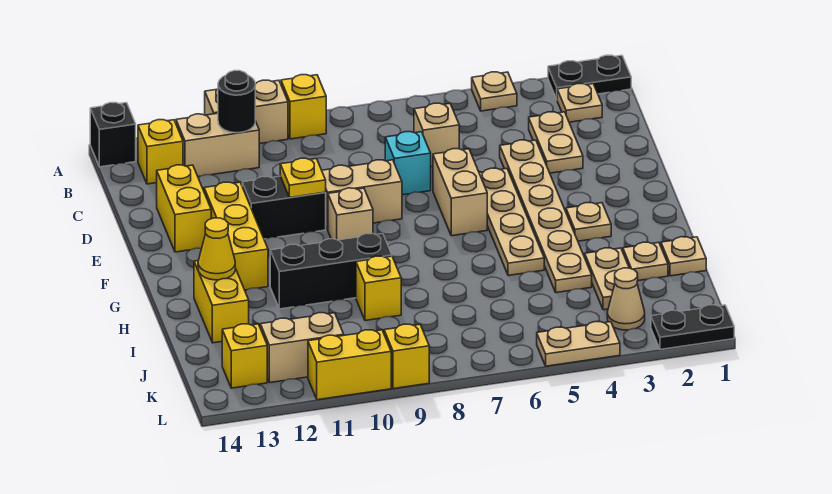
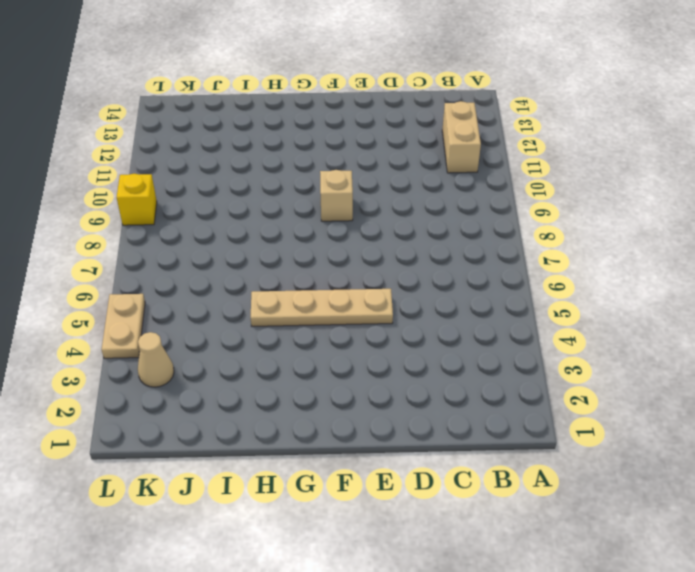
none -> black 1x2 plate [548,55,631,99]
none -> tan 1x1 plate [472,72,517,111]
none -> yellow 1x1 brick [281,75,326,139]
none -> tan 1x2 brick [205,80,288,144]

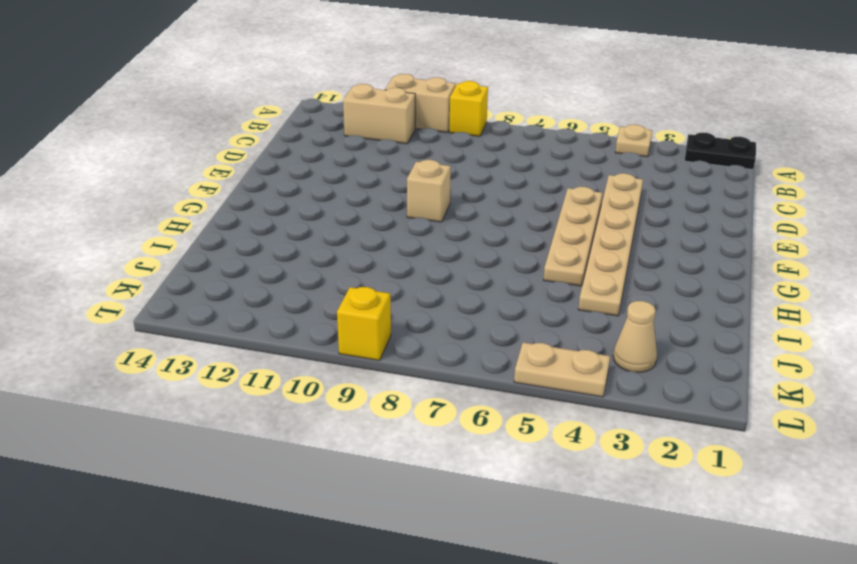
none -> black 1x1 brick [90,103,136,167]
none -> tan 1x1 plate [557,84,602,122]
none -> yellow 1x1 brick [138,120,183,184]
none -> tan 1x2 plate [529,112,583,173]

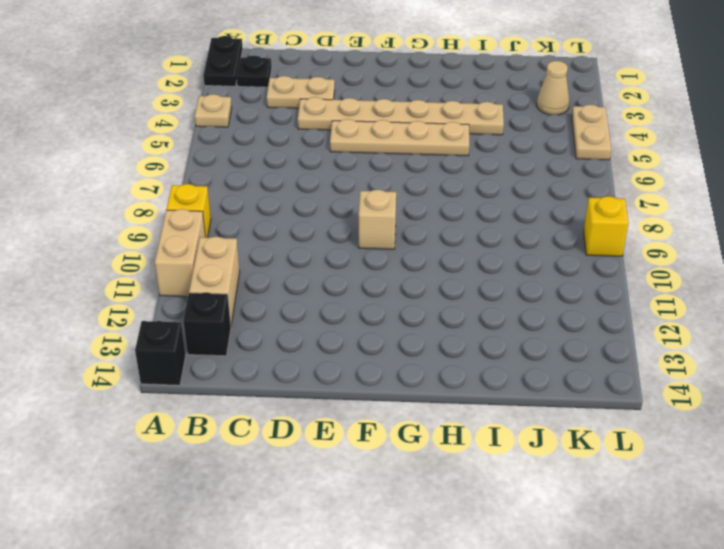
black 1x1 plate [237,56,272,87] -> tan 1x1 plate [557,84,602,122]
black 1x1 brick [184,292,231,356] -> yellow 1x1 brick [138,120,183,184]
none -> tan 1x1 brick [414,103,459,167]
none -> cyan 1x1 brick [385,132,431,195]
none -> yellow 1x2 brick [157,165,211,252]
none -> tan 1x2 brick [433,149,487,236]

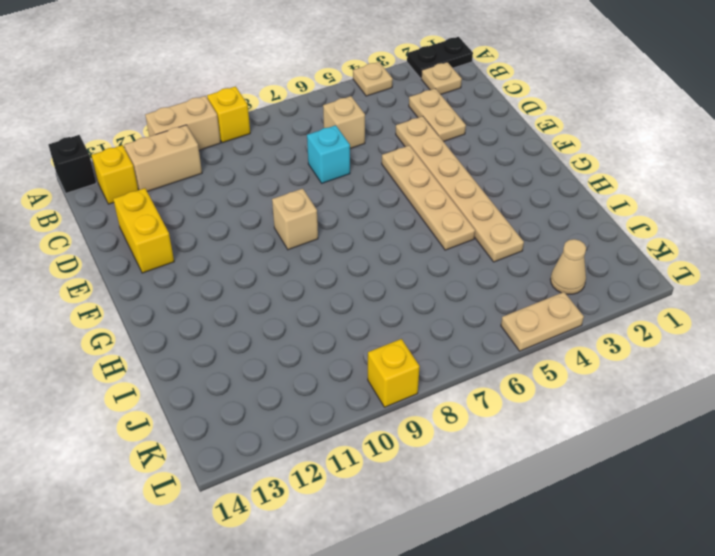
none -> tan 1x2 brick [433,149,487,236]
none -> tan 1x2 brick [322,160,402,230]
none -> black 1x2 brick [242,176,326,239]
none -> yellow 1x3 brick [204,182,268,290]

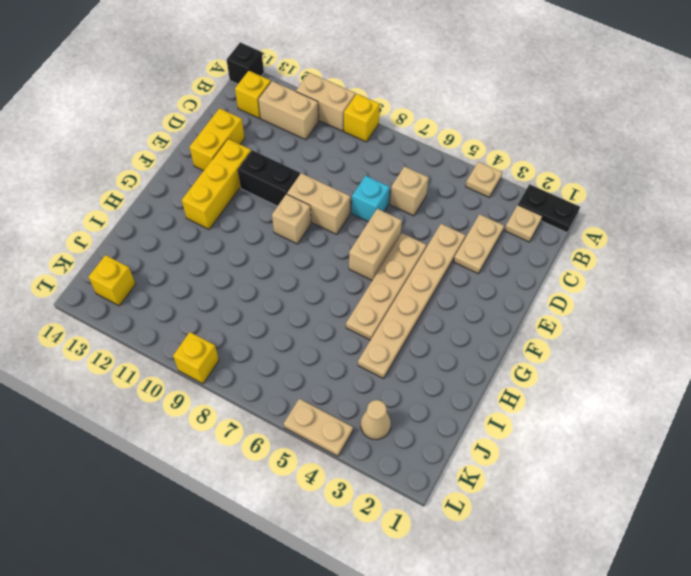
none -> tan 1x1 plate [566,203,611,241]
none -> black 1x3 brick [270,234,392,309]
none -> yellow 1x2 brick [194,261,249,343]
none -> tan 1x1 plate [661,237,706,276]

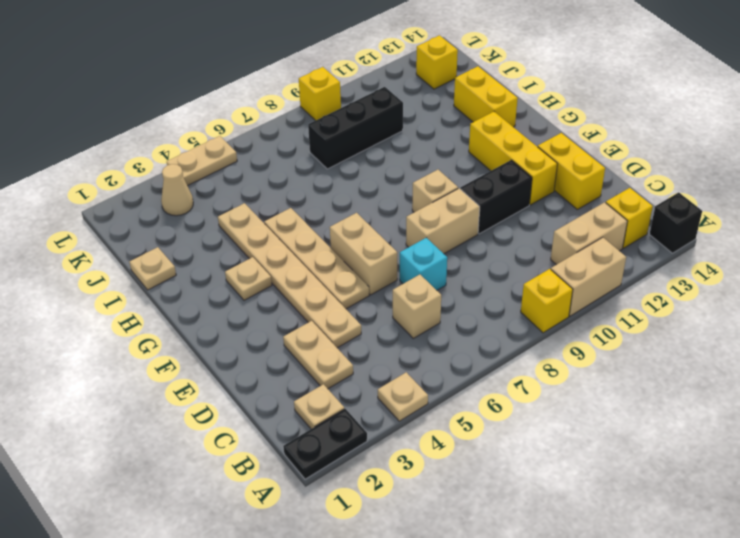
black 1x3 brick [308,87,403,169] -> black 1x3 brick moved to [270,234,392,309]
none -> tan 1x1 plate [623,242,668,281]
none -> tan 1x2 plate [585,248,629,310]
none -> yellow 1x1 brick [356,256,401,321]
none -> tan 1x2 brick [260,313,344,383]

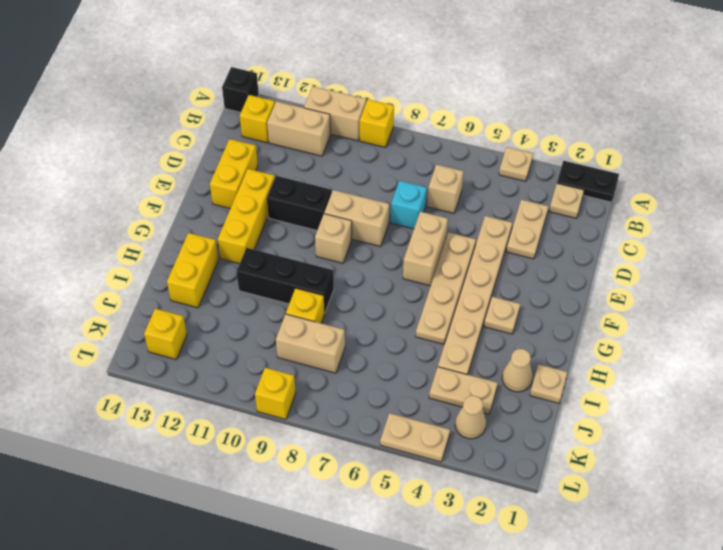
tan 1x1 cone [502,349,533,392] -> tan 1x1 plate [623,242,668,281]
tan 1x2 plate [429,367,498,414] -> tan 1x2 plate turned to [585,248,629,310]
tan 1x2 brick [276,314,345,373] -> tan 1x2 brick moved to [260,313,344,383]
none -> black 1x2 plate [651,305,734,350]
none -> yellow 1x2 brick [308,330,391,400]
none -> black 1x1 round brick [218,71,255,133]
none -> yellow 1x1 plate [280,158,326,198]

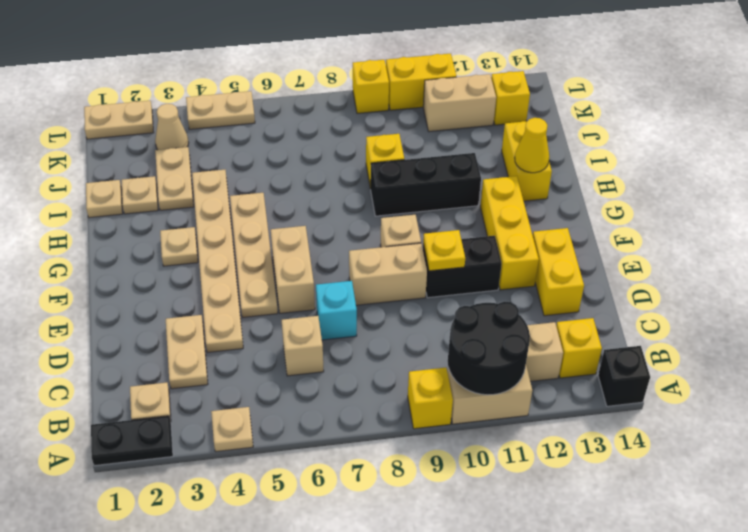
black 2x2 round brick [448,301,530,395] -> black 1x1 round brick [218,71,255,133]
tan 1x2 plate [84,101,154,139] -> black 1x2 plate [651,305,734,350]

